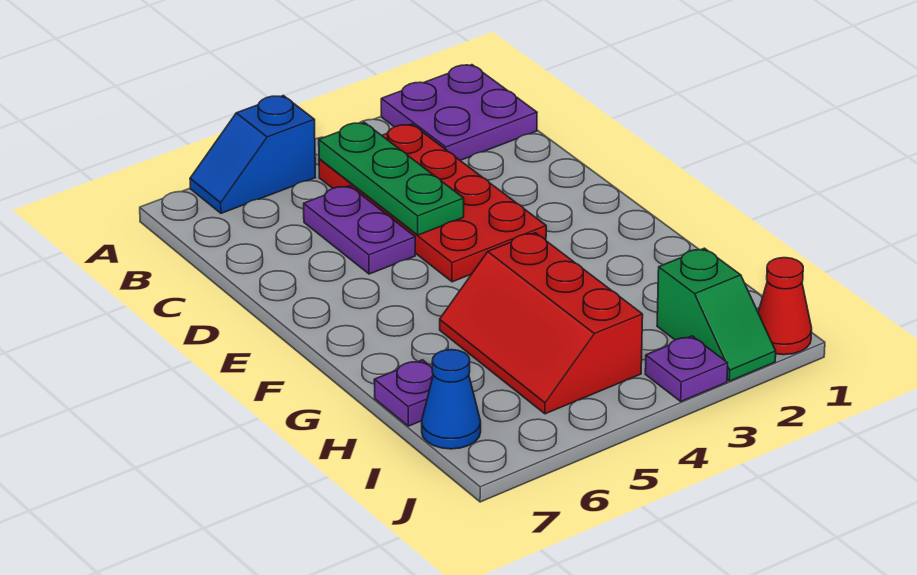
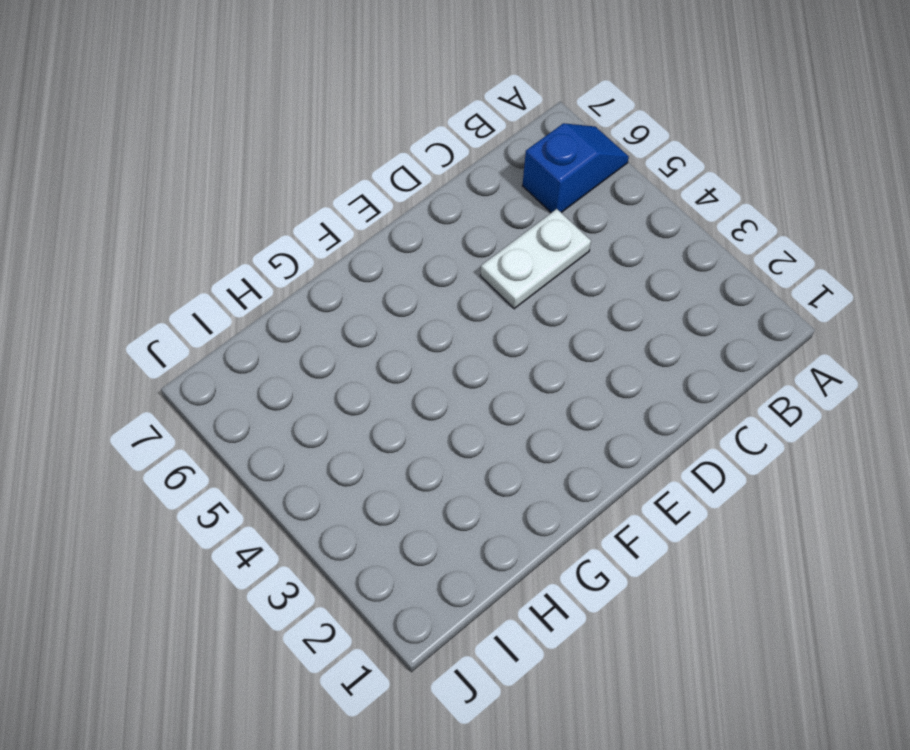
blue 1x2 slope [522,123,629,213] -> blue 1x2 slope turned to [190,96,315,213]
white 1x2 plate [480,209,591,309] -> purple 1x2 plate [304,186,415,274]
none -> purple 2x2 plate [381,65,537,161]
none -> red 2x4 plate [319,124,546,282]

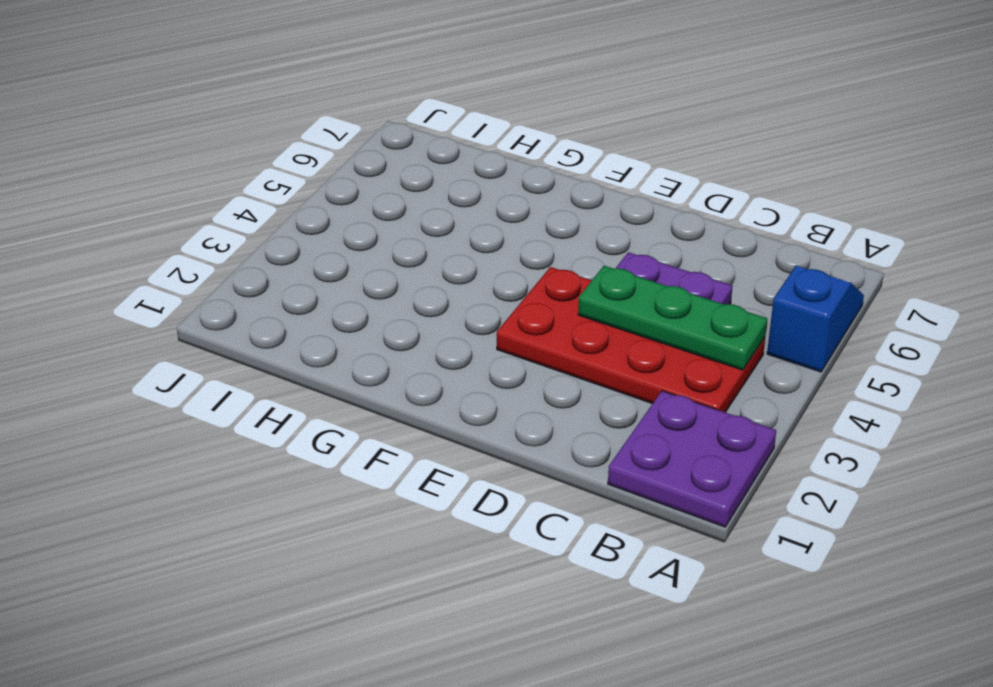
none -> red 2x3 slope [440,233,643,414]
none -> purple 1x1 plate [374,360,433,426]

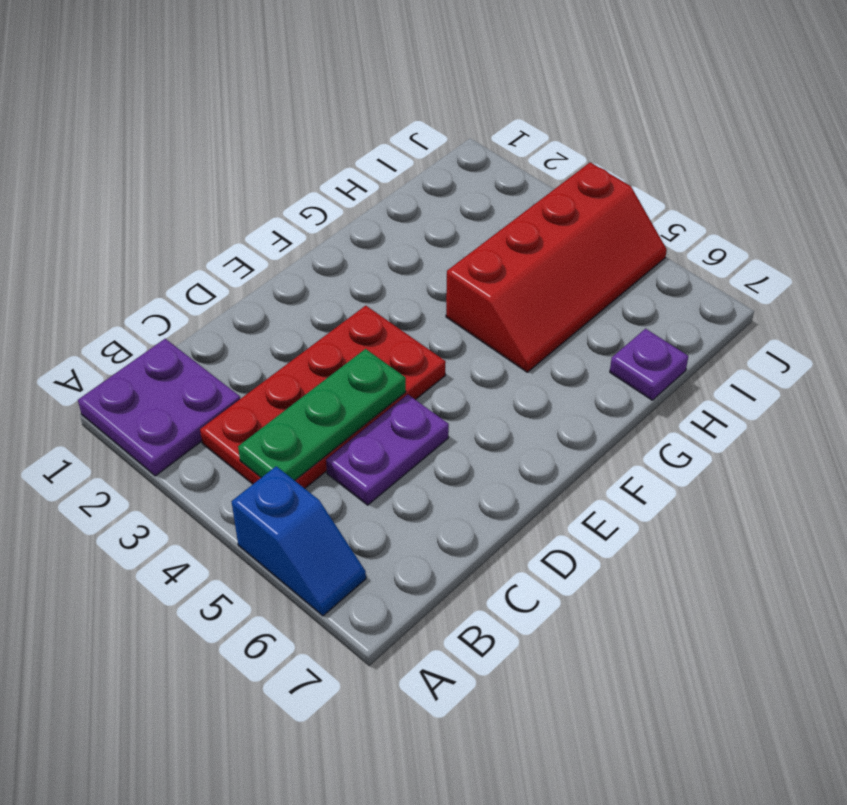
red 2x4 slope [446,162,667,372] -> red 2x3 slope [440,233,643,414]
none -> green 1x2 slope [657,248,776,381]
none -> blue 1x1 cone [422,350,481,449]

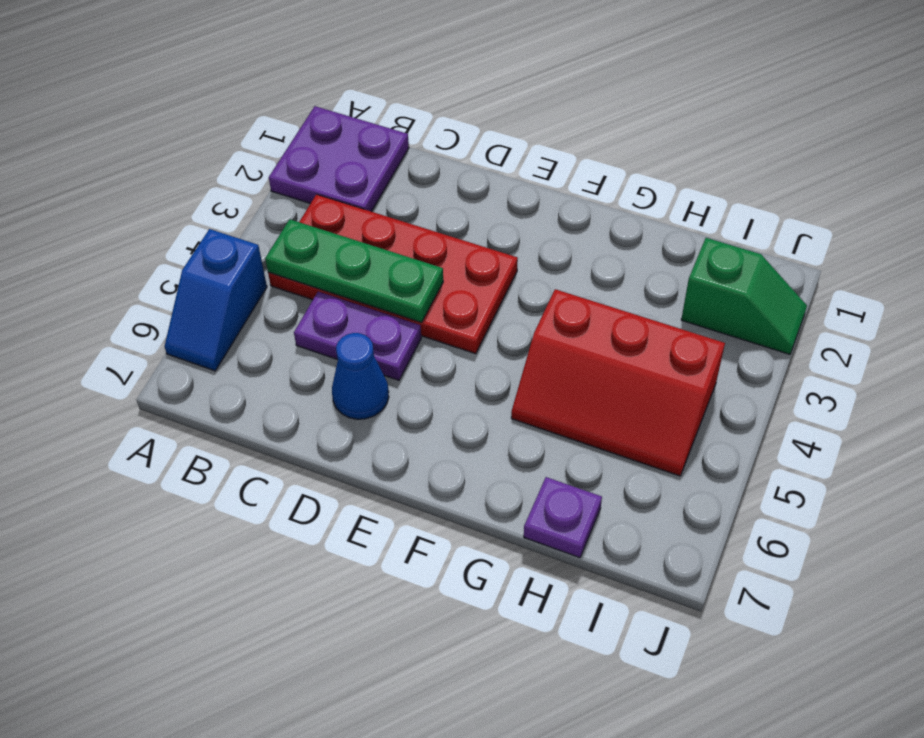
blue 1x1 cone [332,333,389,419] -> blue 1x1 cone moved to [422,350,481,449]
none -> red 1x1 cone [758,258,812,355]
none -> purple 1x1 plate [645,336,728,401]

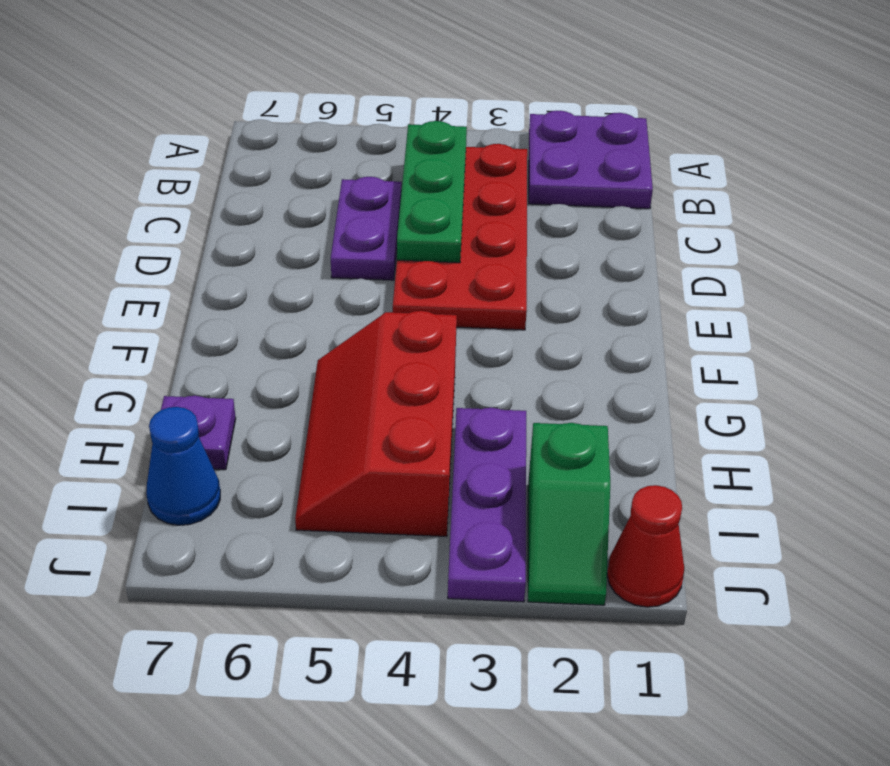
purple 1x3 plate [448,408,526,602] -> purple 1x1 plate [645,336,728,401]
none -> blue 1x2 slope [190,96,315,213]

